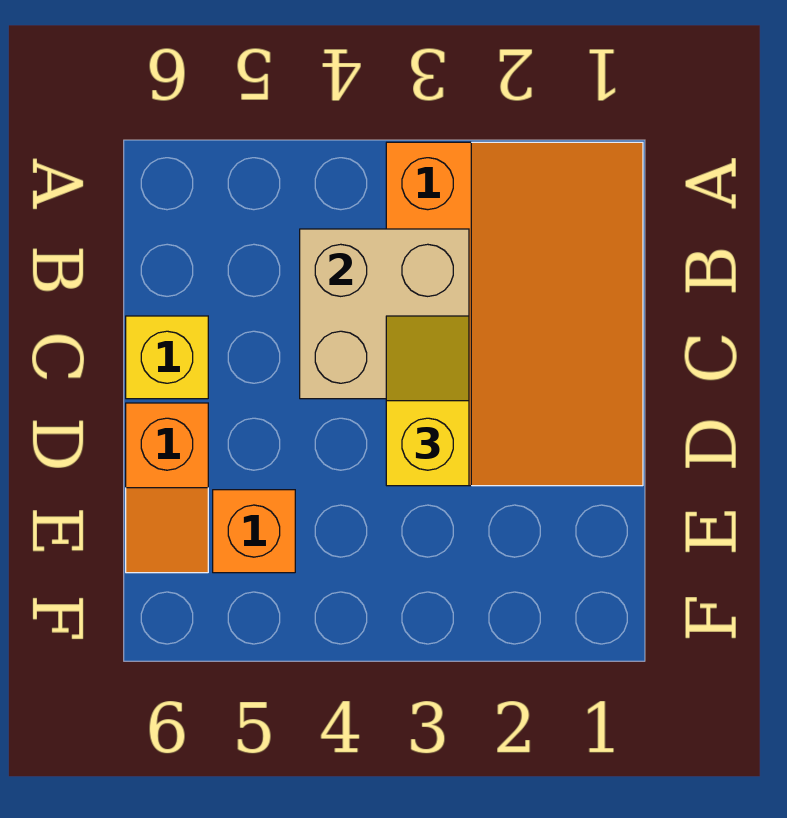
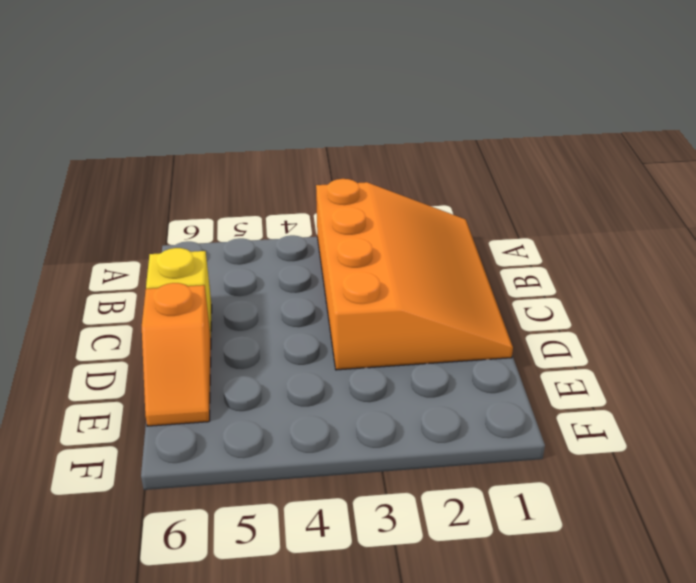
none -> orange 1x1 brick [213,490,295,573]
none -> tan 2x2 brick [300,229,469,399]

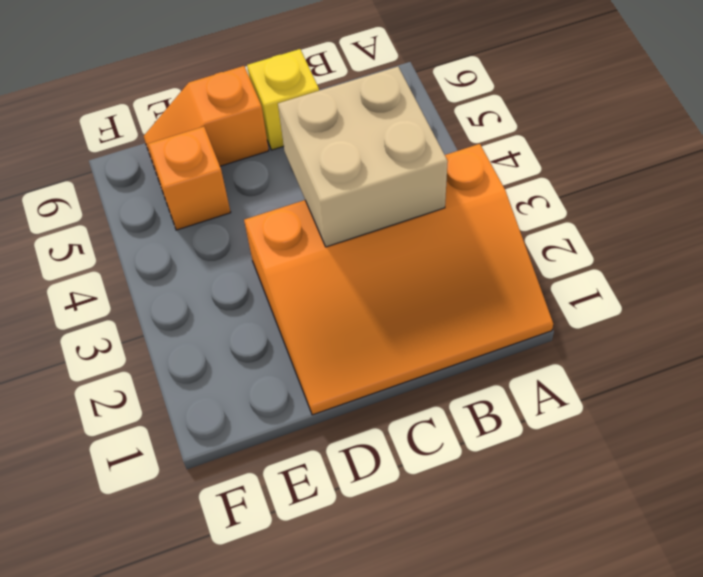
none -> yellow 1x2 slope [386,316,469,486]

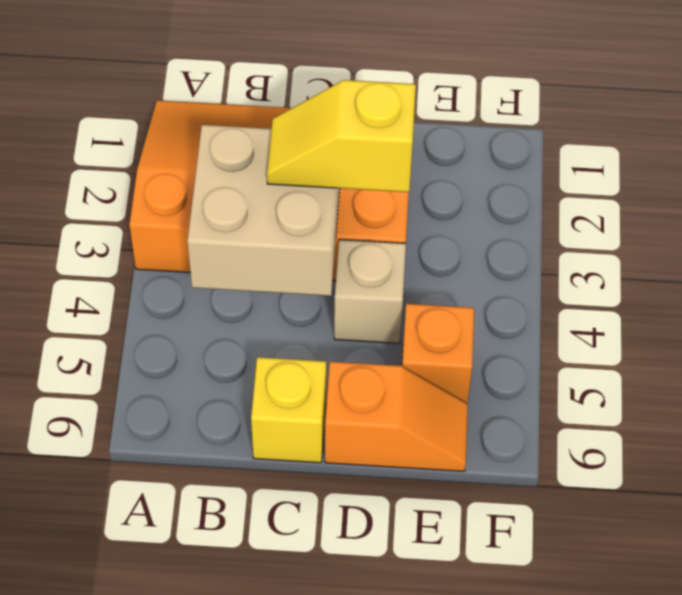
tan 1x1 brick [334,240,406,343] -> none

